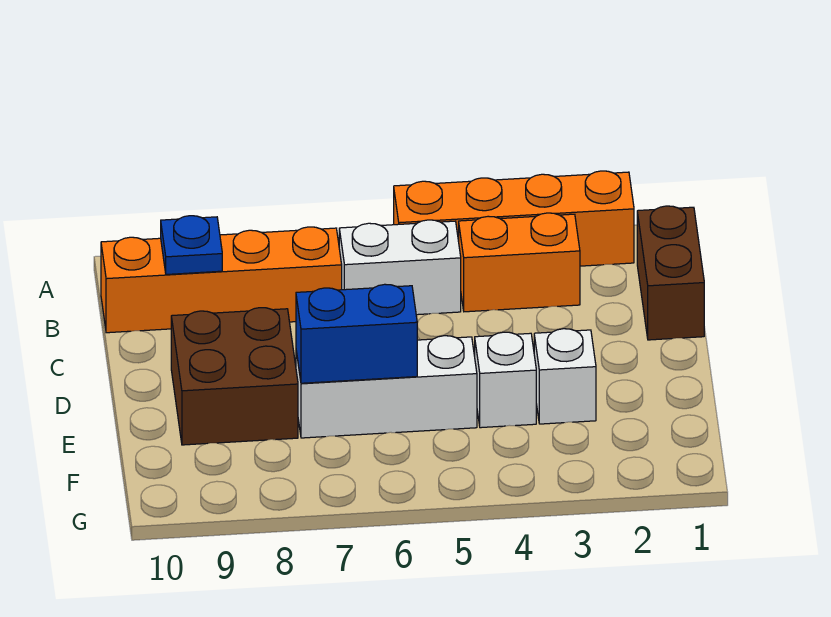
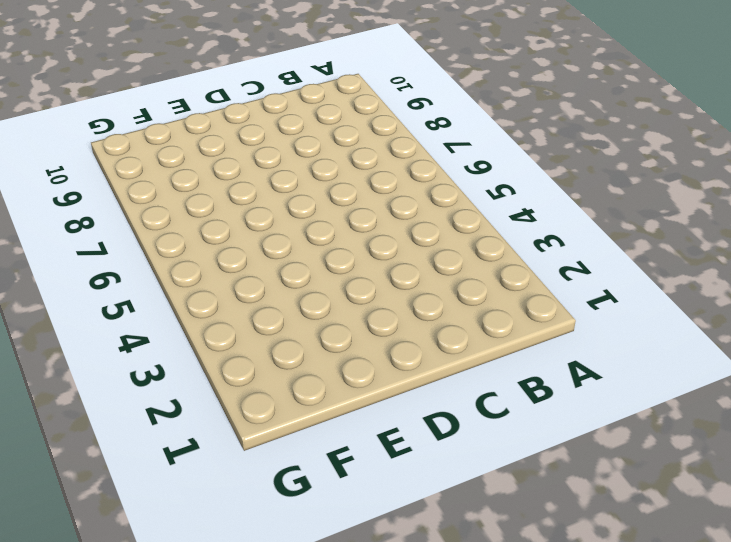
none -> orange 1x4 brick [394,171,634,266]
none -> brown 1x2 brick [637,206,704,340]

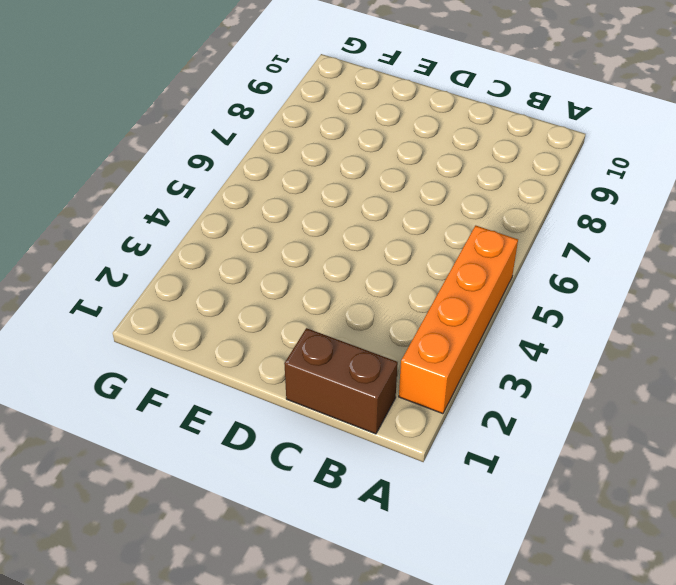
none -> orange 1x2 brick [459,213,580,312]
none -> white 1x2 brick [339,220,461,315]

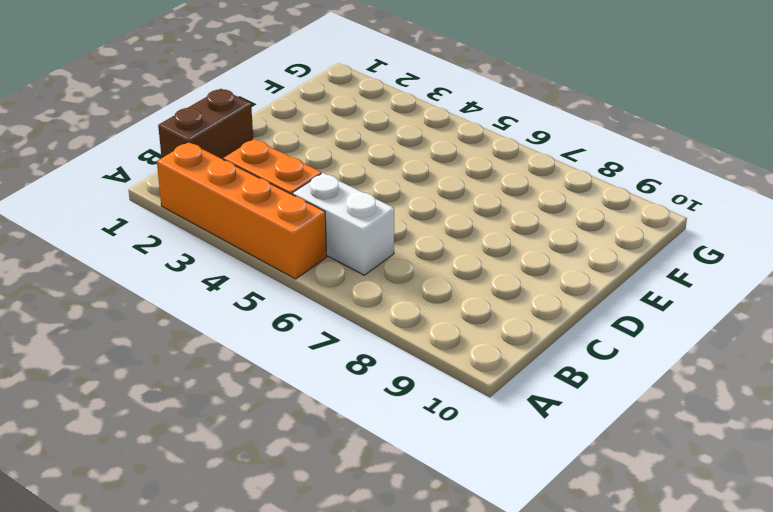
none -> orange 1x4 brick [101,227,342,333]
none -> brown 2x2 brick [171,308,298,445]

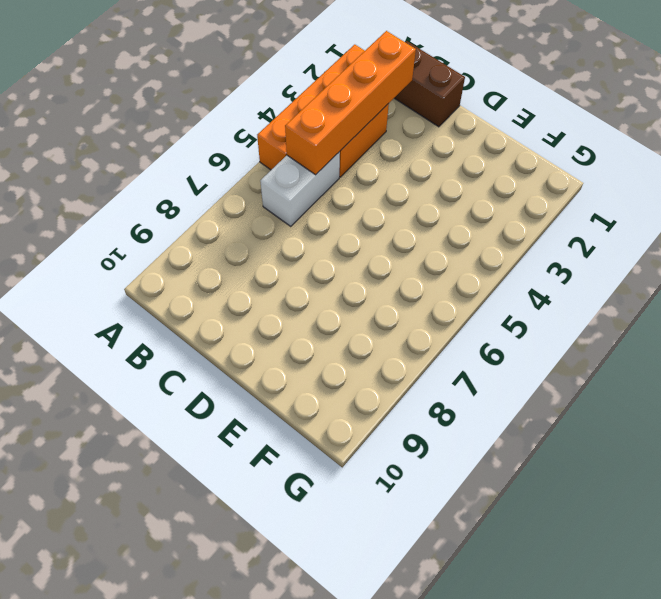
orange 1x4 brick [285,31,416,175] -> orange 1x4 brick moved to [101,227,342,333]
none -> brown 2x2 brick [171,308,298,445]
none -> white 1x1 brick [534,329,596,424]

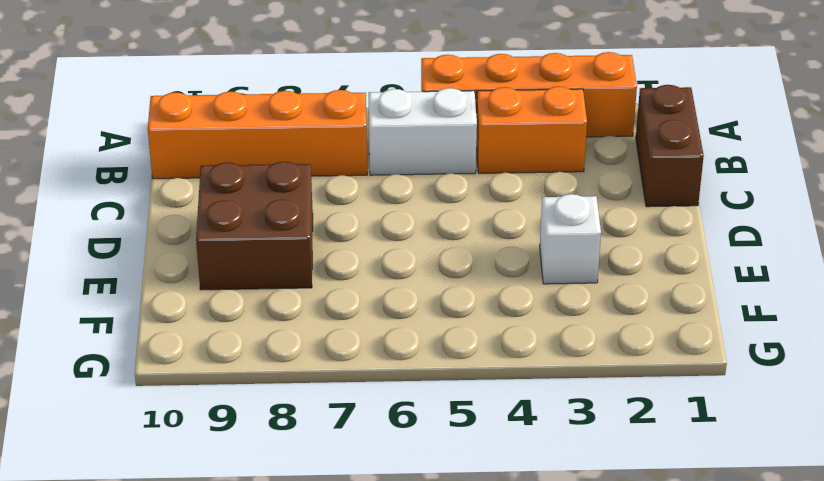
none -> white 1x1 brick [475,332,536,428]
none -> white 1x3 brick [296,336,477,438]

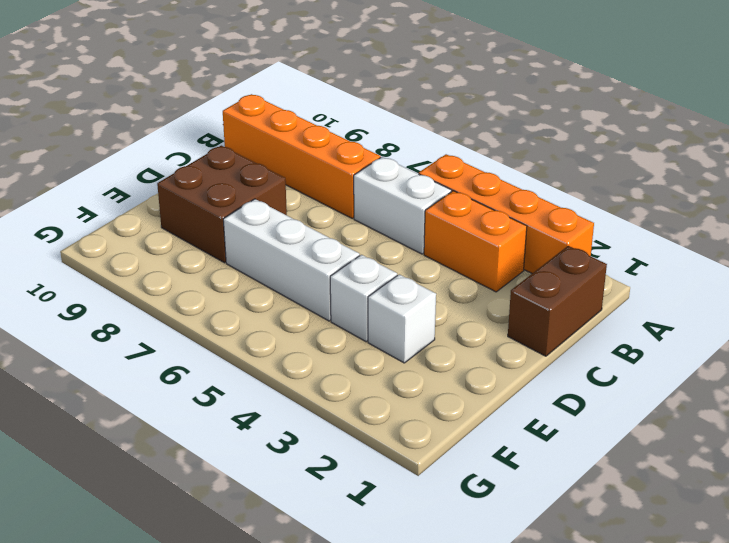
none -> blue 1x1 plate [161,216,222,275]
none -> blue 1x2 brick [296,284,417,383]

